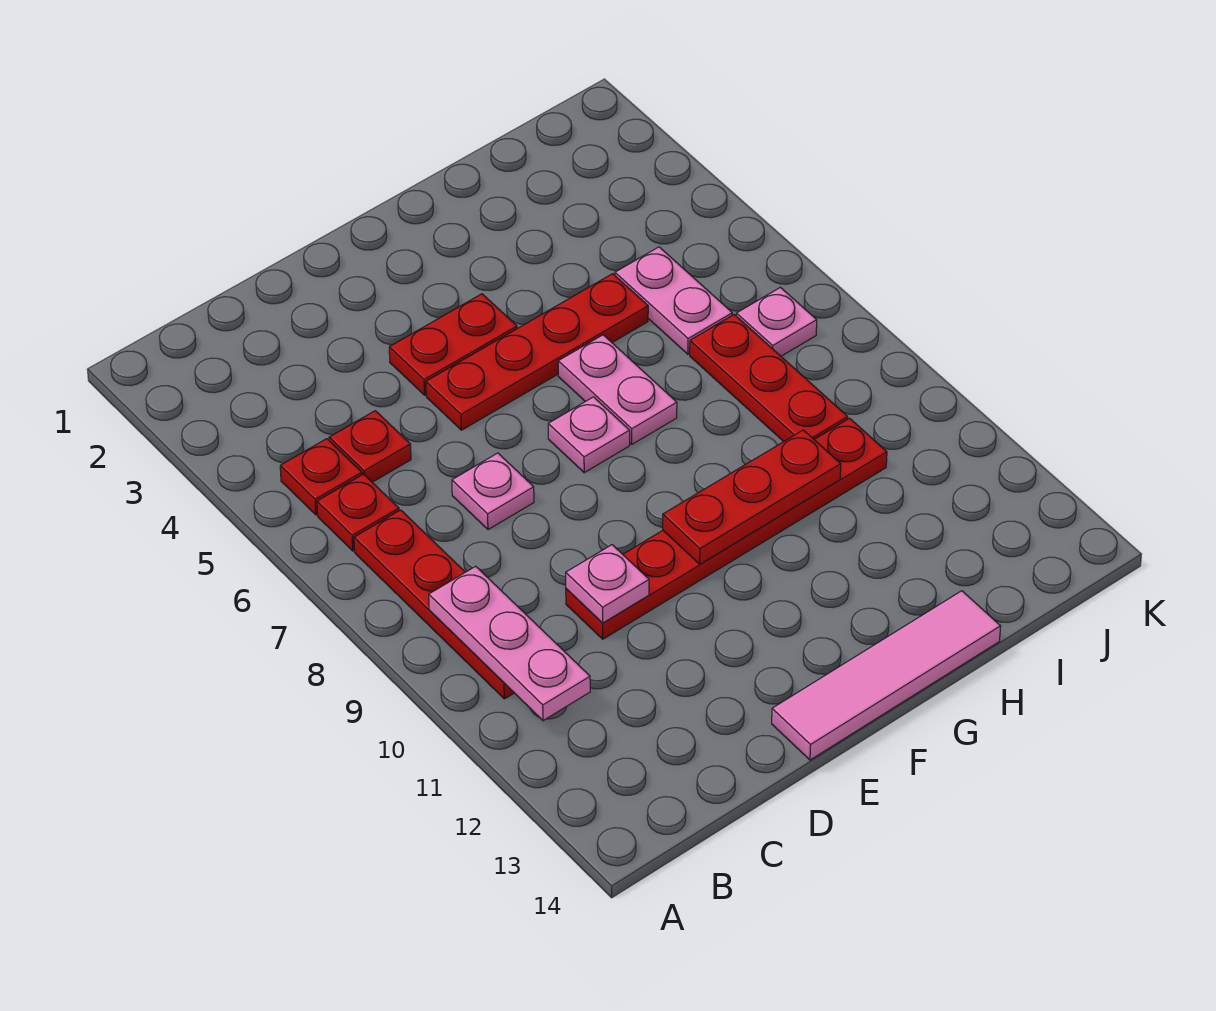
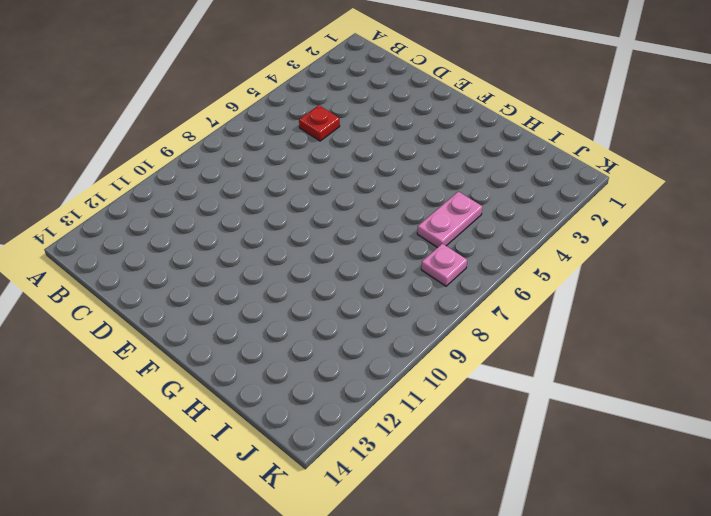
none -> red 1x1 plate [280,439,362,515]
none -> red 1x1 plate [317,474,399,551]
none -> red 1x4 plate [354,510,514,699]

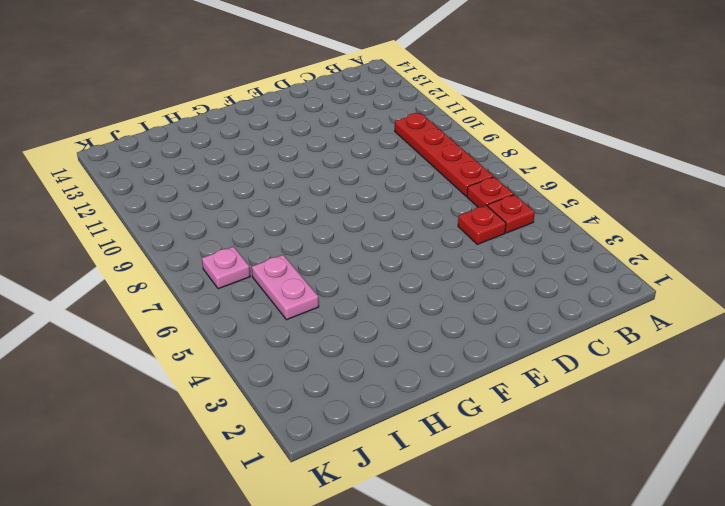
none -> pink 1x1 plate [452,453,534,530]
none -> red 1x6 plate [566,418,887,639]
none -> red 1x2 plate [389,294,517,395]

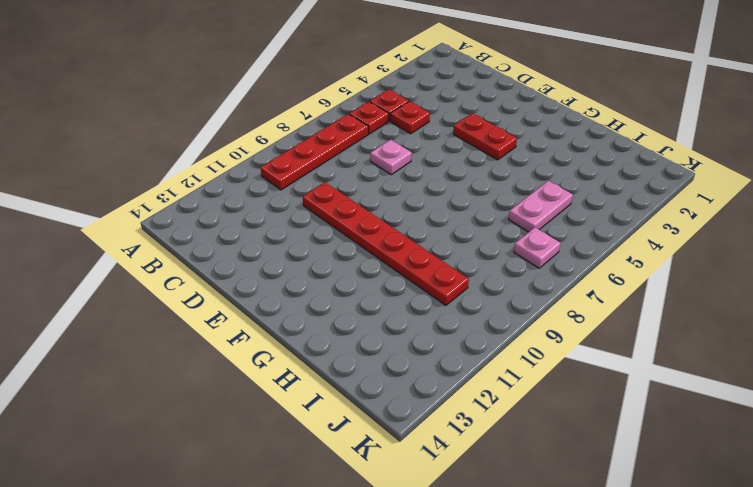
none -> red 1x4 plate [426,274,648,430]
none -> pink 1x4 tile [772,591,1001,760]
none -> pink 1x1 plate [548,397,630,473]

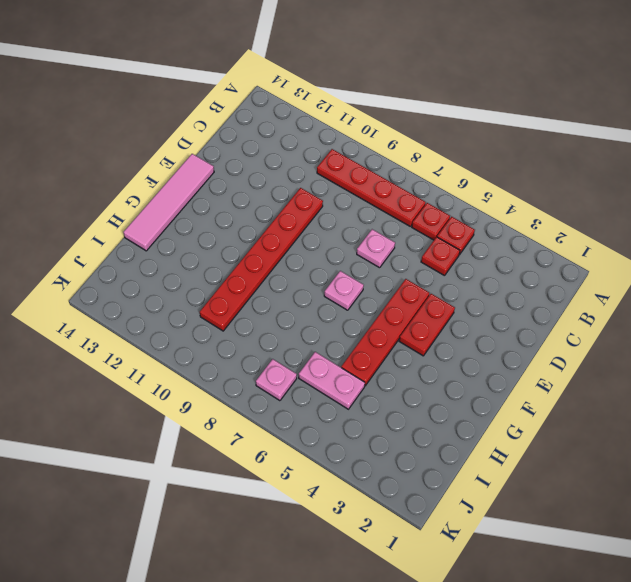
none -> pink 1x2 plate [558,335,677,444]
none -> red 1x3 plate [690,315,848,442]
none -> pink 1x3 plate [429,566,590,721]

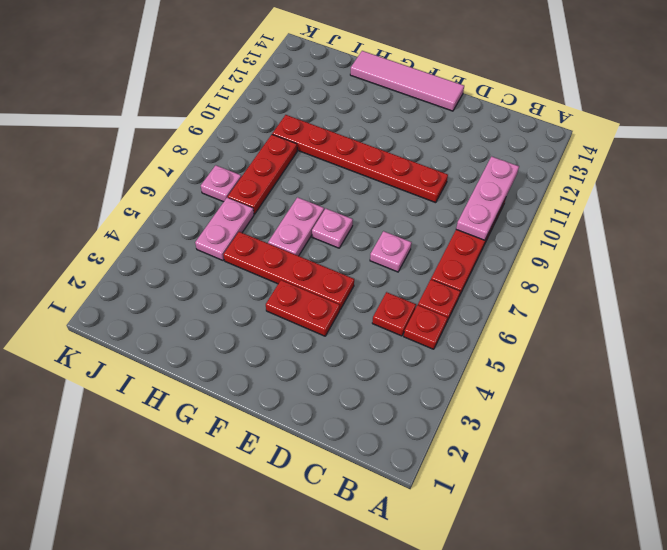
none -> pink 1x1 plate [566,545,649,623]
none -> red 1x3 plate [663,430,841,564]

